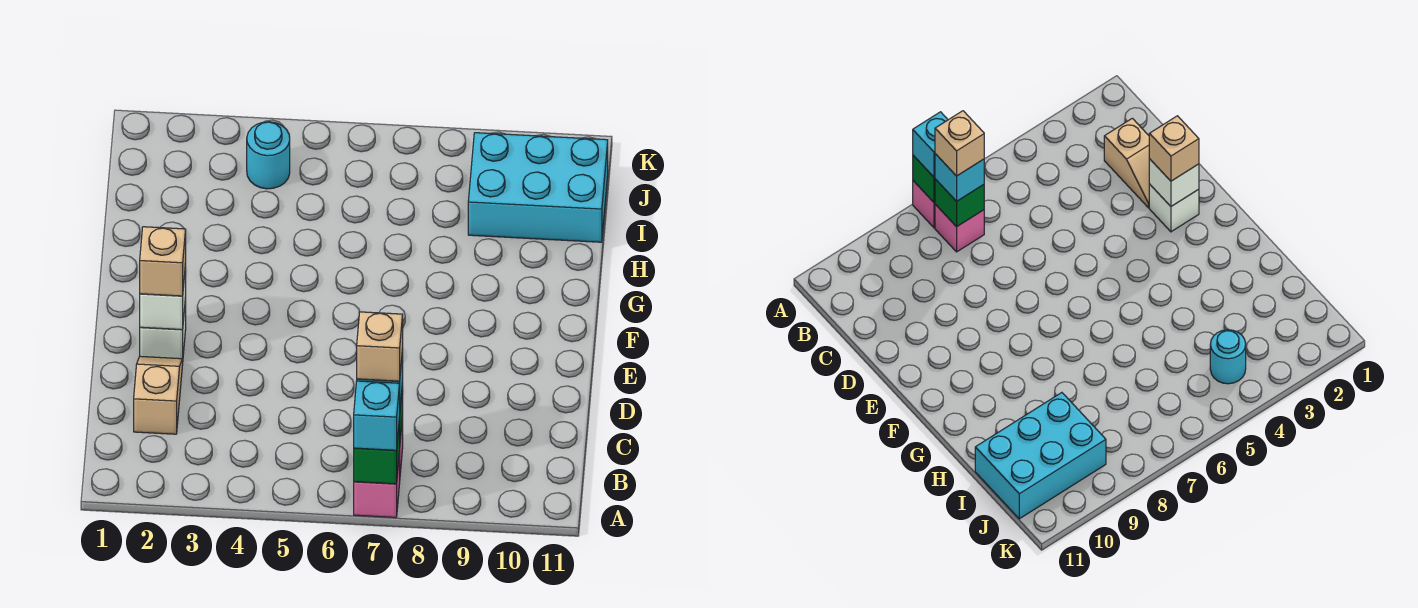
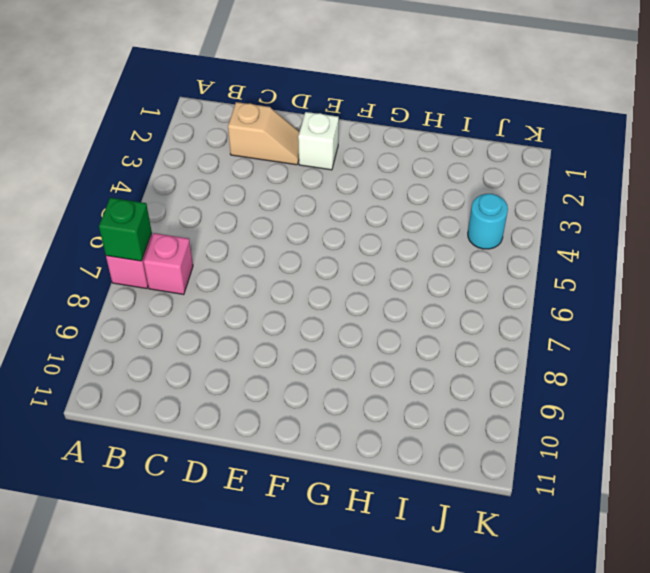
none -> cyan 2x3 brick [468,133,608,242]
none -> green 1x1 brick [935,179,984,227]
none -> white 1x1 brick [140,264,186,330]

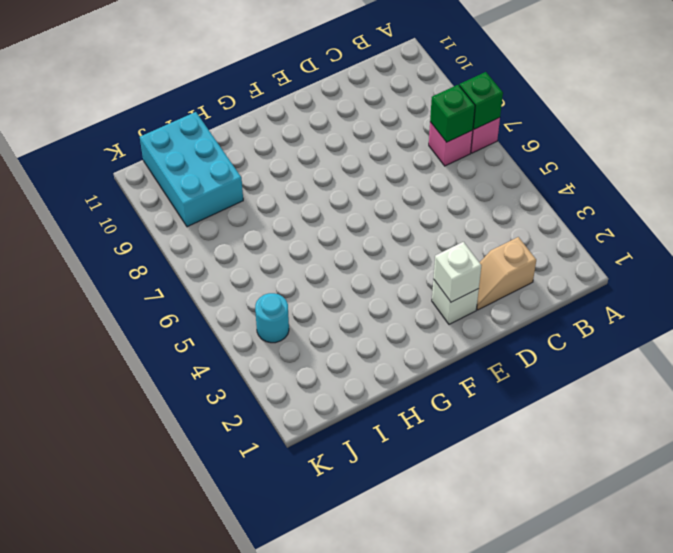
none -> cyan 1x1 brick [354,381,400,450]
none -> cyan 1x1 brick [935,154,984,201]
none -> tan 1x1 brick [140,227,186,296]

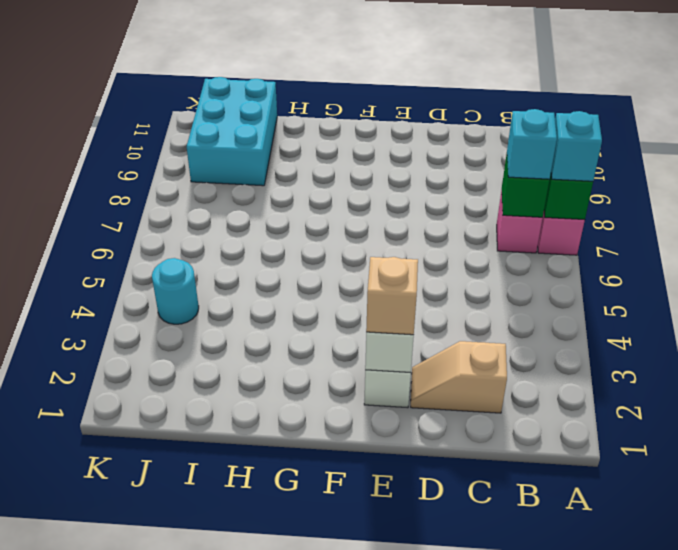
none -> tan 1x1 brick [357,312,403,381]

